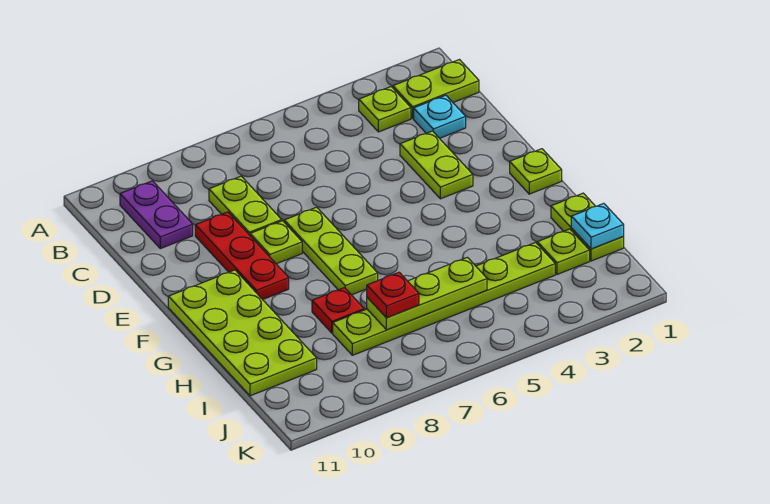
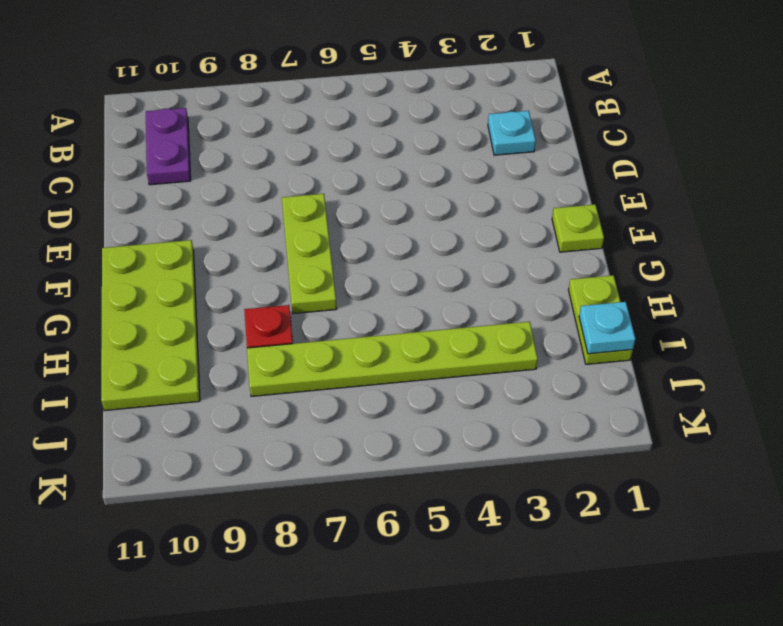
none -> lime 1x2 plate [393,60,479,118]
none -> lime 1x1 plate [359,87,411,132]
none -> lime 1x2 plate [209,176,282,235]

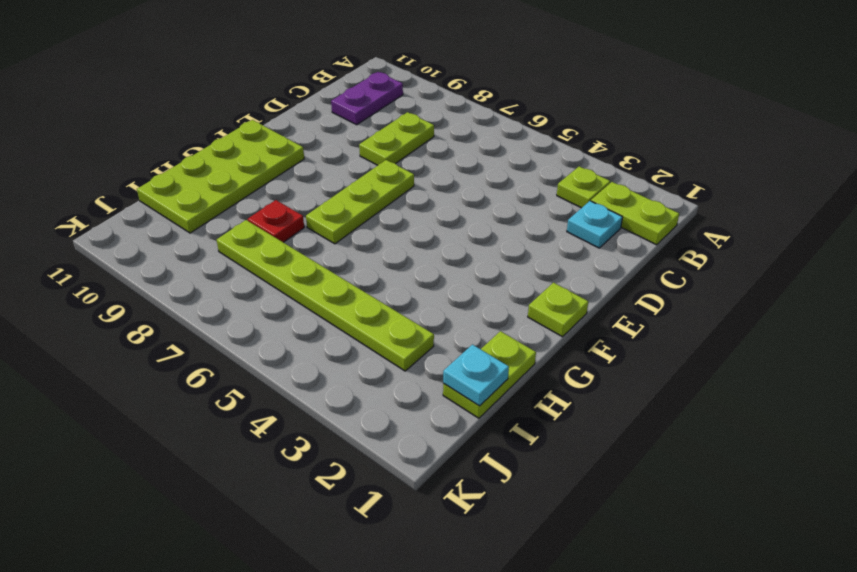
none -> lime 1x2 plate [400,131,473,199]
none -> red 1x3 plate [195,212,289,300]
none -> lime 1x1 plate [250,221,302,264]

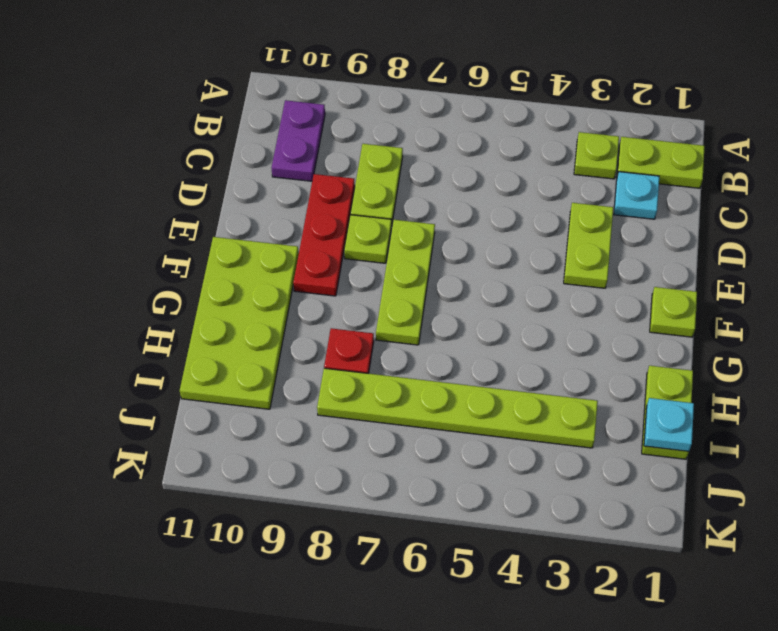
none -> lime 1x1 plate [537,229,590,274]
none -> lime 1x3 plate [367,257,487,330]
none -> red 1x1 plate [367,272,419,318]

